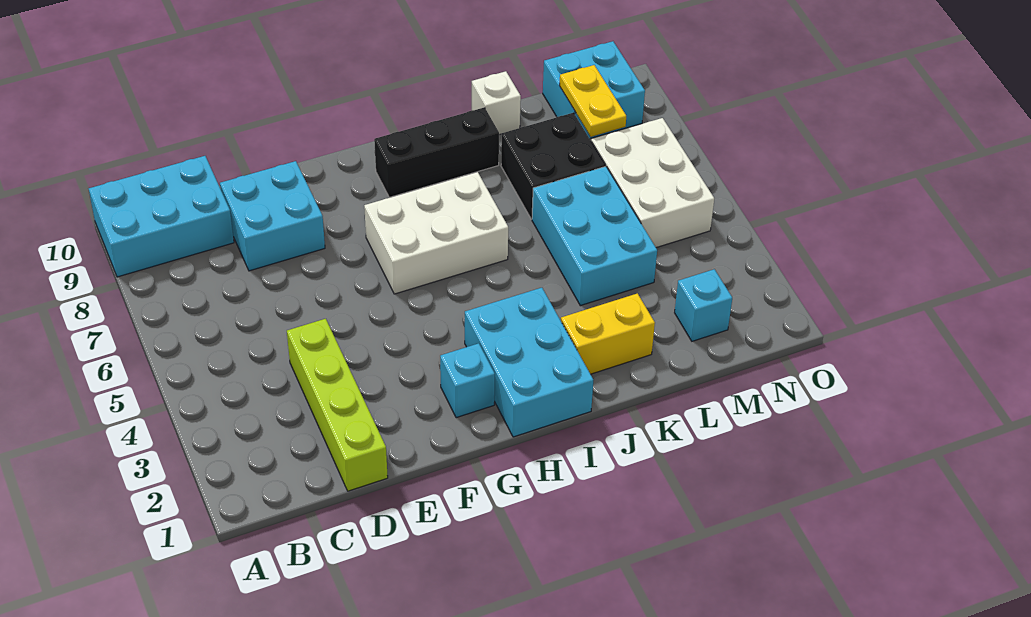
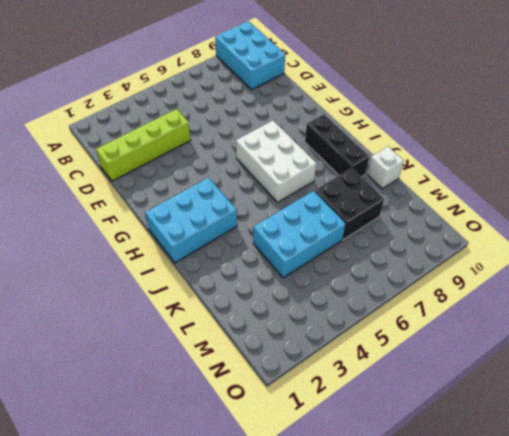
none -> cyan 2x2 brick [220,161,325,271]
none -> cyan 1x1 brick [440,343,495,418]
none -> yellow 1x2 brick [561,293,655,374]

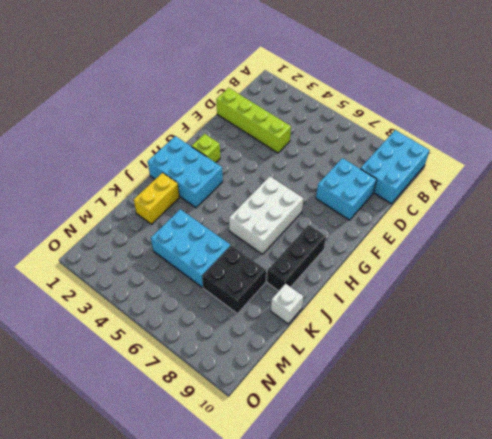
lime 1x1 brick [192,134,220,163] -> cyan 1x1 brick [440,343,495,418]
none -> cyan 1x1 brick [675,269,732,341]
none -> white 2x3 brick [591,118,714,248]
none -> cyan 2x2 brick [543,41,645,139]

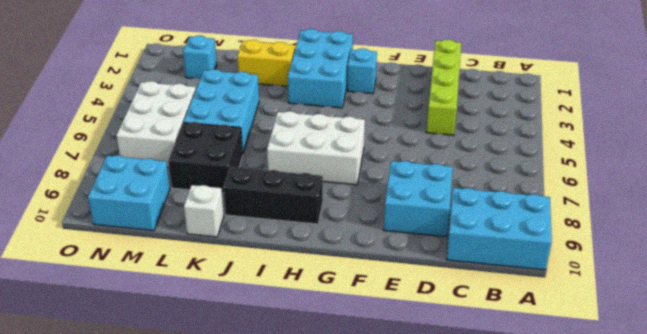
none -> yellow 1x2 plate [559,65,626,137]

